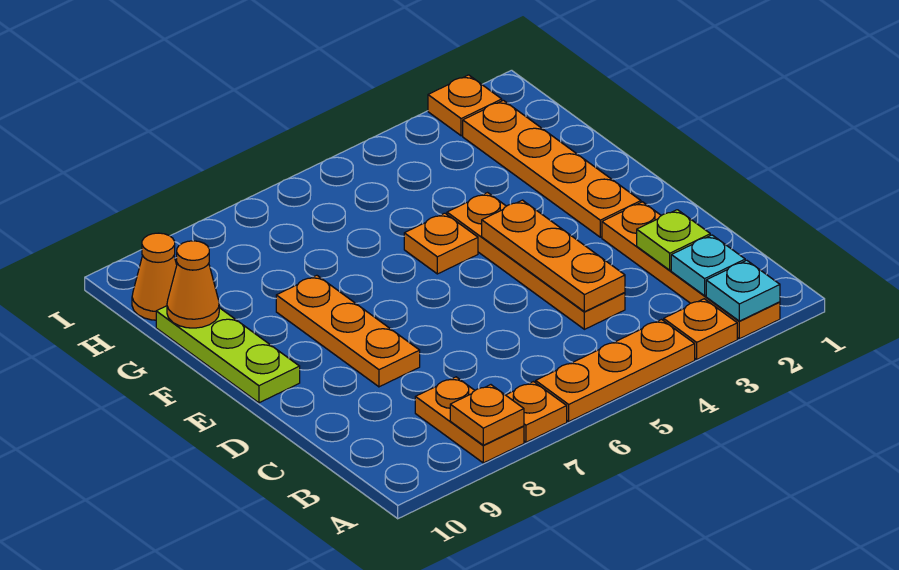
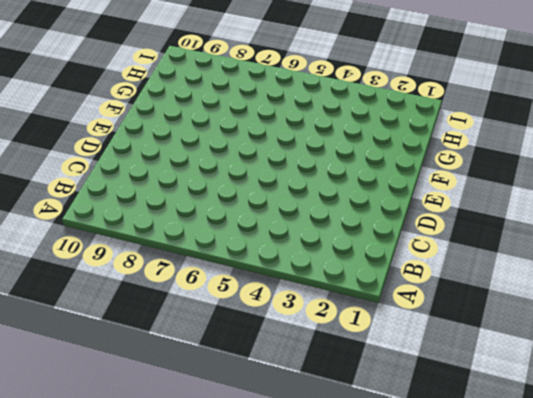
none -> orange 1x4 plate [602,202,780,339]
none -> orange 1x1 plate [664,299,737,359]
none -> orange 1x3 plate [536,320,695,421]

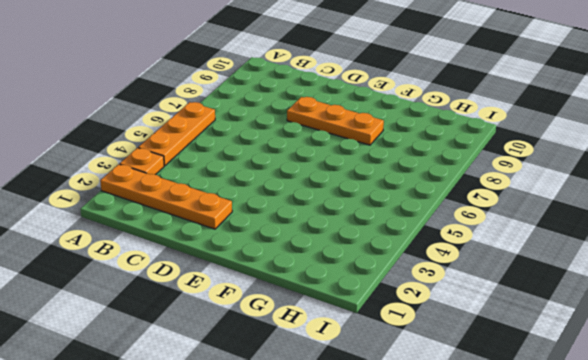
none -> orange 1x1 plate [506,382,567,442]
none -> orange 1x2 plate [415,377,524,463]
none -> orange 1x4 plate [447,193,625,329]

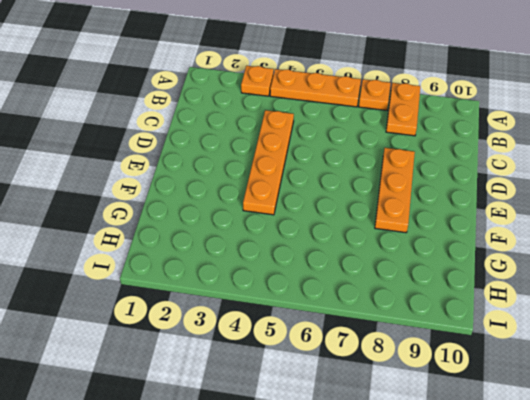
none -> orange 1x4 plate [602,202,780,339]
none -> orange 1x4 plate [463,100,641,237]
none -> lime 1x3 plate [156,306,300,403]

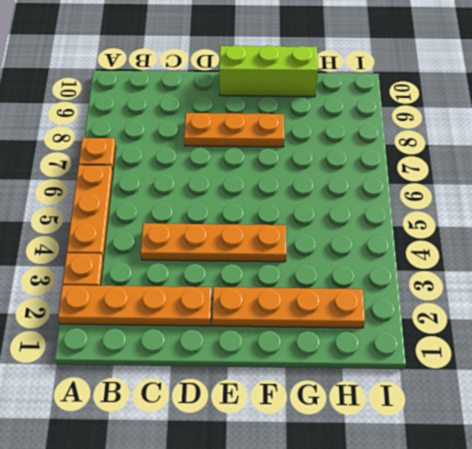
lime 1x3 brick [219,45,318,97] -> lime 1x3 plate [156,306,300,403]
none -> orange 1x2 plate [415,377,524,463]
none -> orange 1x1 plate [404,213,478,274]
none -> orange 1x1 cone [132,233,177,320]

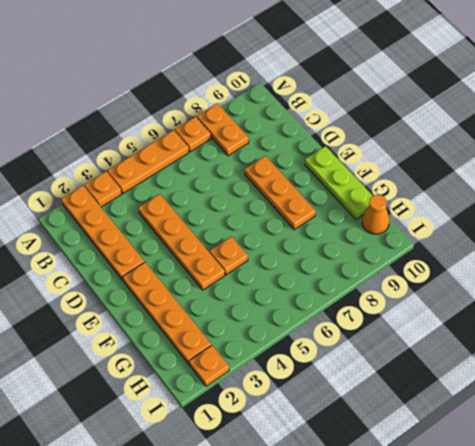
none -> cyan 1x1 plate [706,260,780,321]
none -> orange 1x1 plate [450,385,524,445]
none -> cyan 1x1 plate [671,235,745,296]

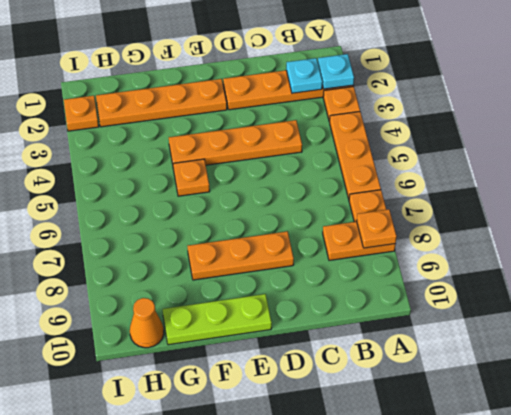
none -> lime 1x1 plate [637,210,710,270]
none -> orange 1x3 plate [482,200,625,312]
none -> orange 1x1 cone [167,241,219,328]

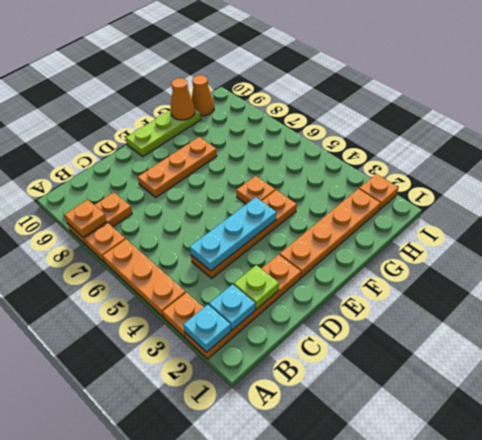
cyan 1x3 plate [190,197,276,271] -> orange 1x3 plate [482,200,625,312]

